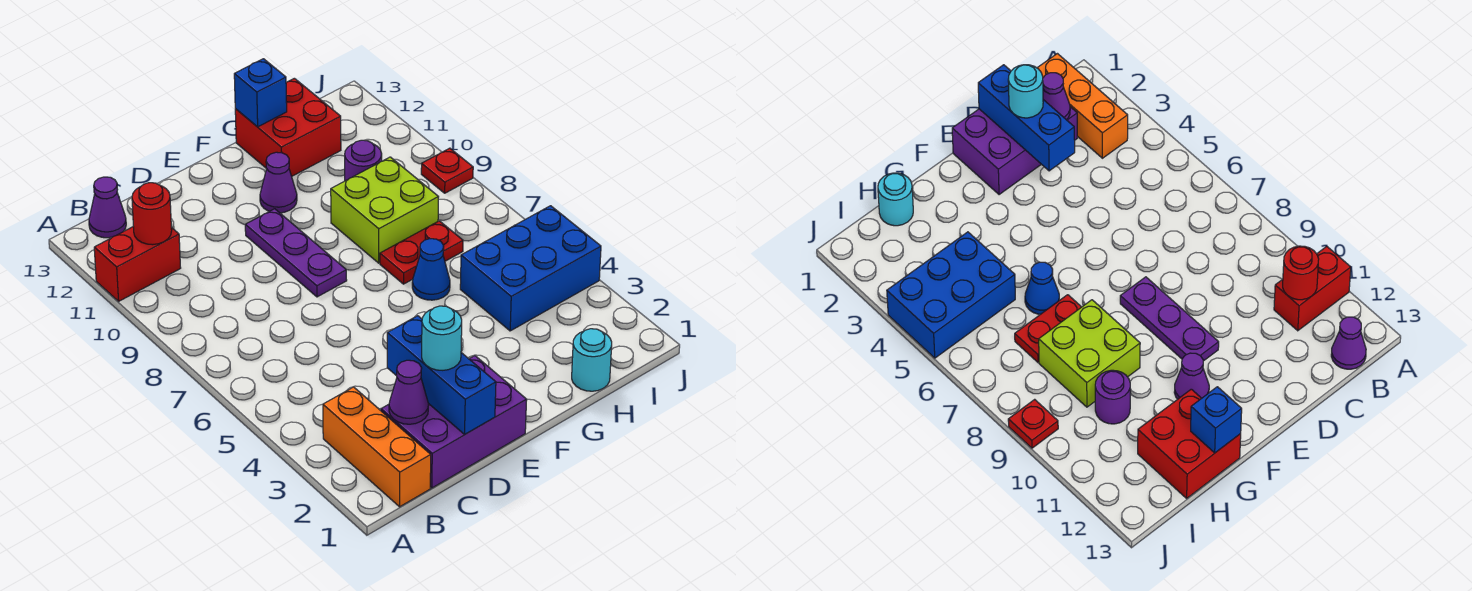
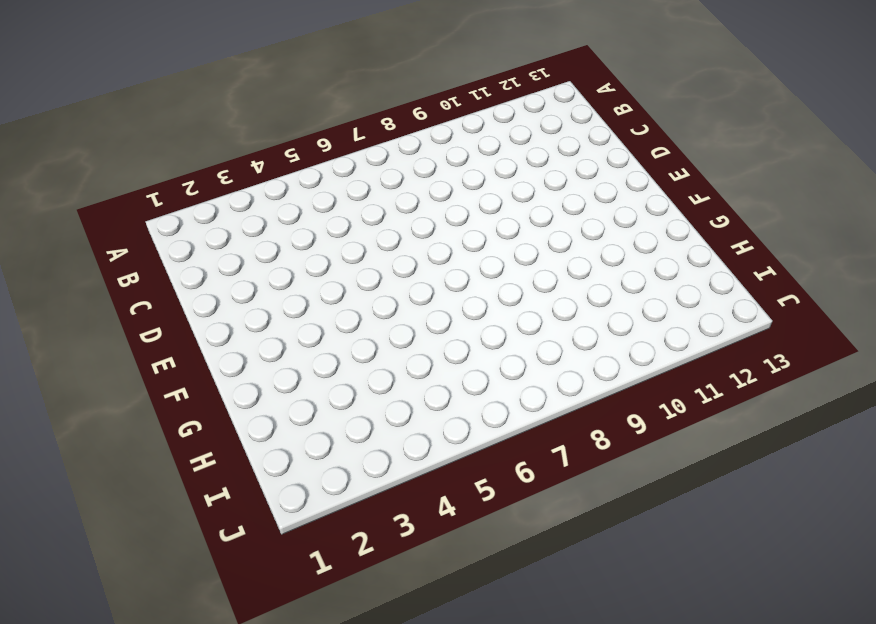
none -> red 1x2 brick [94,227,181,301]
none -> orange 1x3 brick [323,387,431,507]
none -> purple 1x1 cone [89,177,126,238]

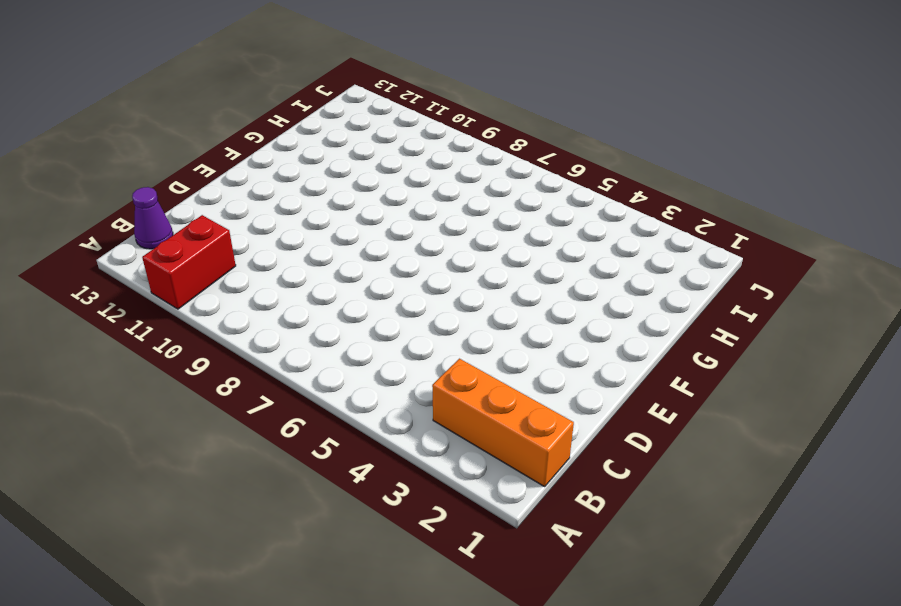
none -> purple 2x3 brick [381,356,527,488]
none -> purple 1x3 plate [245,209,347,297]
none -> purple 1x1 cone [260,152,297,213]

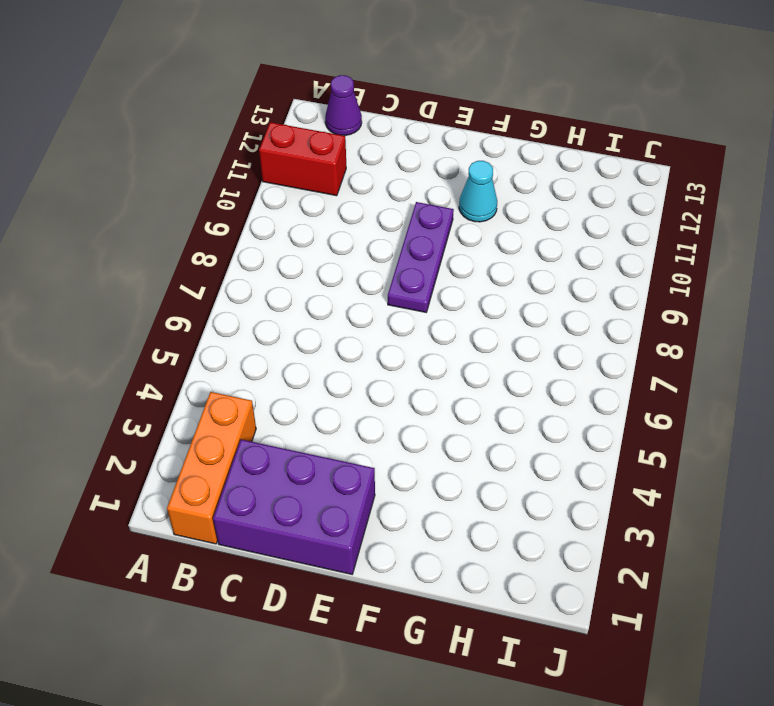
cyan 1x1 cone [459,161,497,222] -> purple 1x1 cone [260,152,297,213]
none -> blue 1x1 cone [412,239,450,300]
none -> red 1x2 plate [380,221,463,284]
none -> lime 2x2 brick [331,157,438,263]

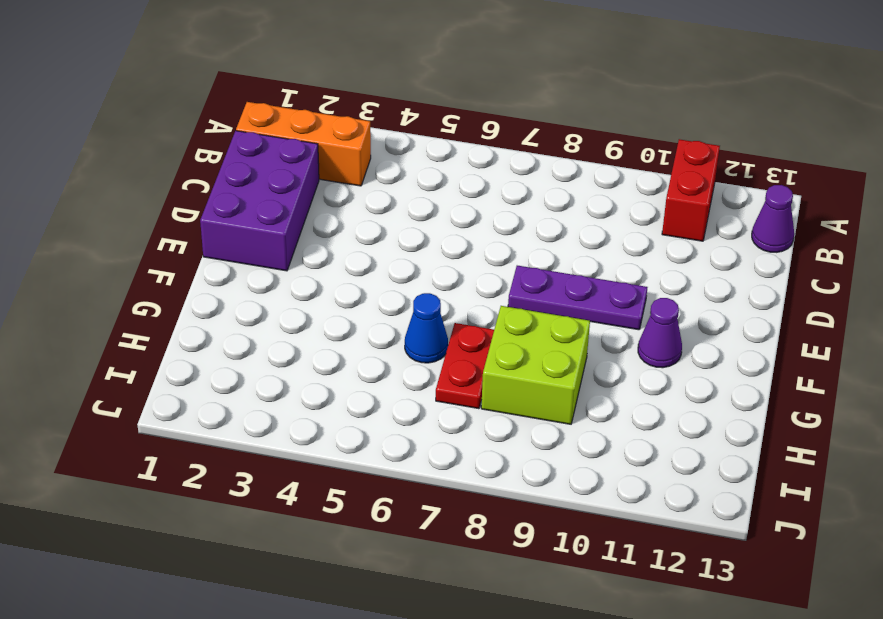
none -> red 2x2 brick [235,78,341,176]
none -> cyan 1x1 round brick [572,329,612,391]
none -> blue 2x3 brick [460,206,601,331]

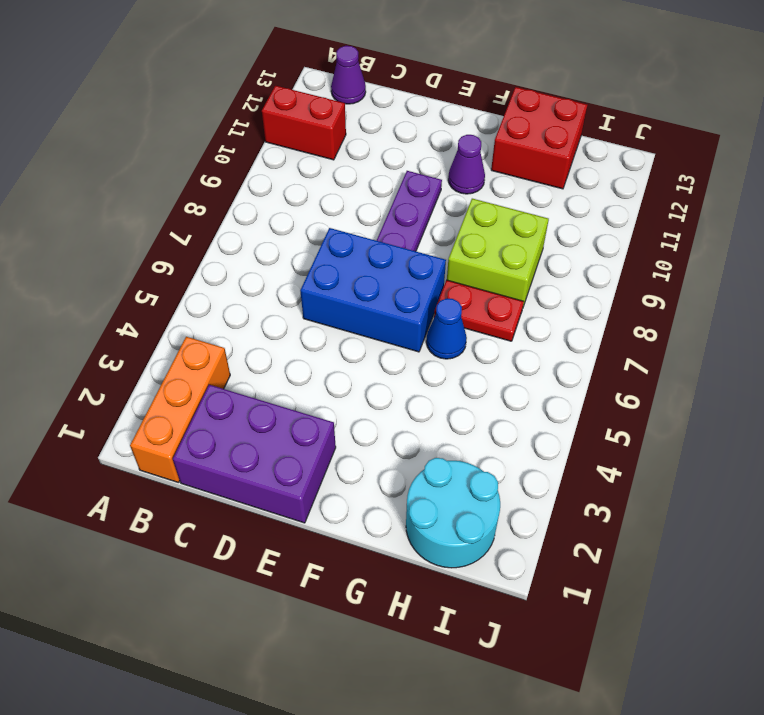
blue 2x3 brick [300,228,446,352] -> blue 2x3 brick moved to [460,206,601,331]
cyan 2x2 round brick [406,458,500,568] -> cyan 1x1 round brick [572,329,612,391]
none -> purple 1x1 round brick [345,140,382,181]
none -> red 1x1 plate [421,148,473,193]
none -> red 1x1 round brick [132,183,172,245]

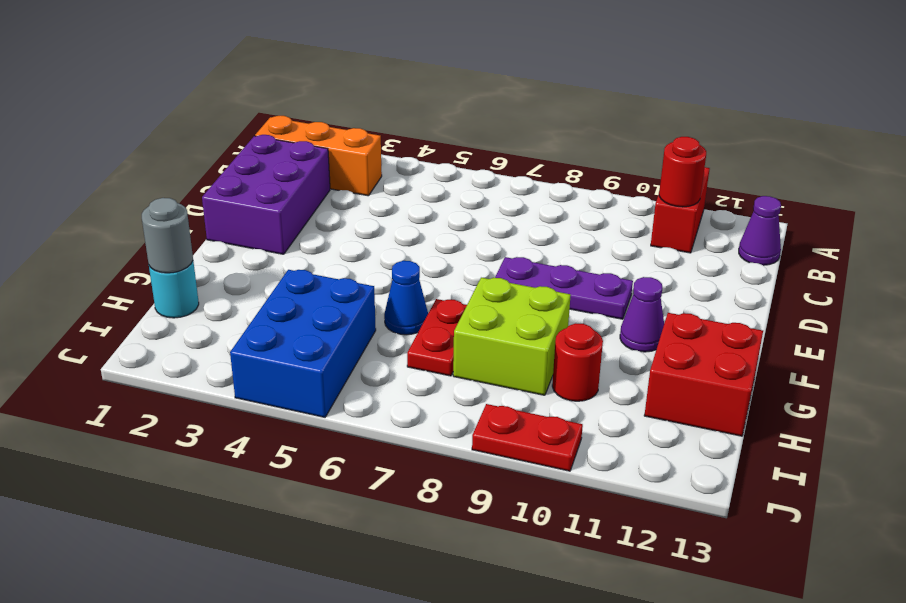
grey 1x1 round brick [142,198,193,273] -> none
red 1x1 round brick [552,323,603,401] -> purple 1x1 round brick [345,140,382,181]
red 1x2 plate [472,404,583,471] -> red 1x1 plate [421,148,473,193]
none -> purple 1x1 cone [389,360,429,424]
none -> blue 1x3 brick [387,316,496,434]
none -> blue 1x1 brick [234,59,287,127]

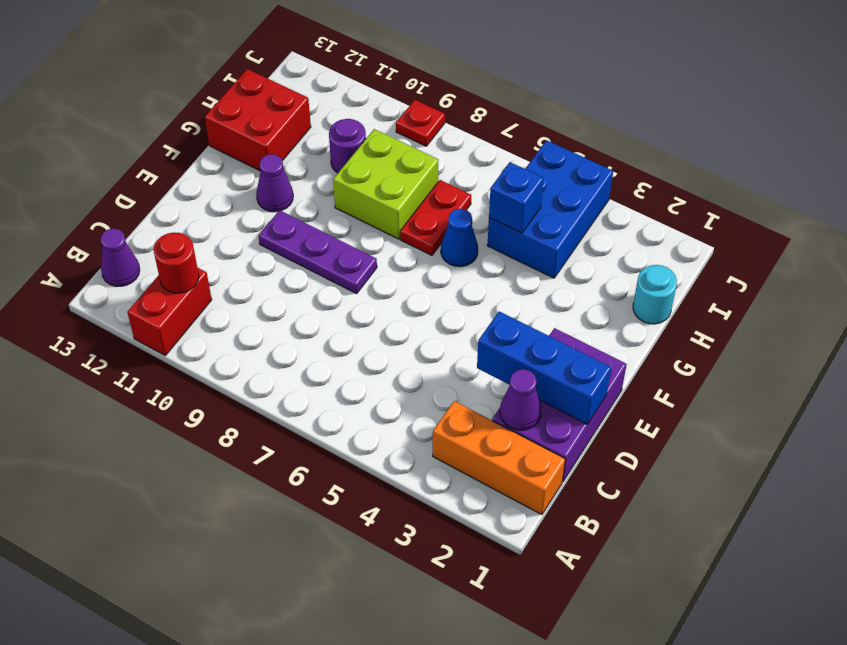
blue 1x1 brick [489,162,543,233] -> blue 1x1 brick moved to [234,59,287,127]
none -> cyan 1x1 round brick [422,306,462,370]

